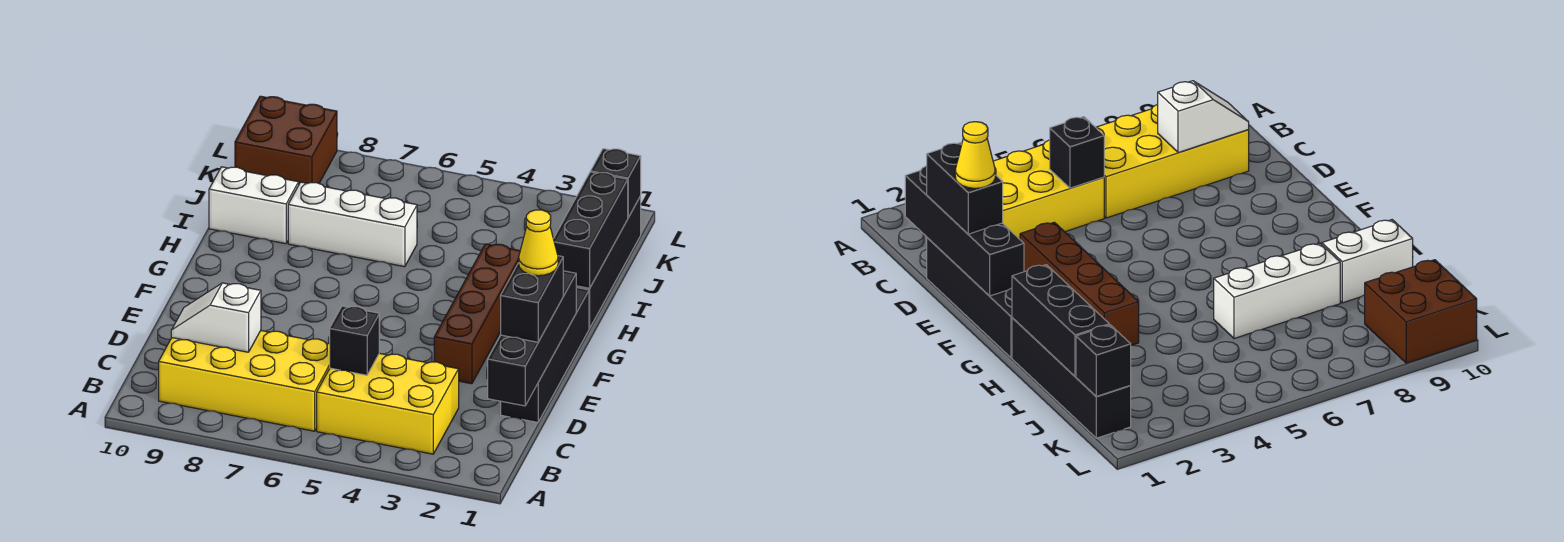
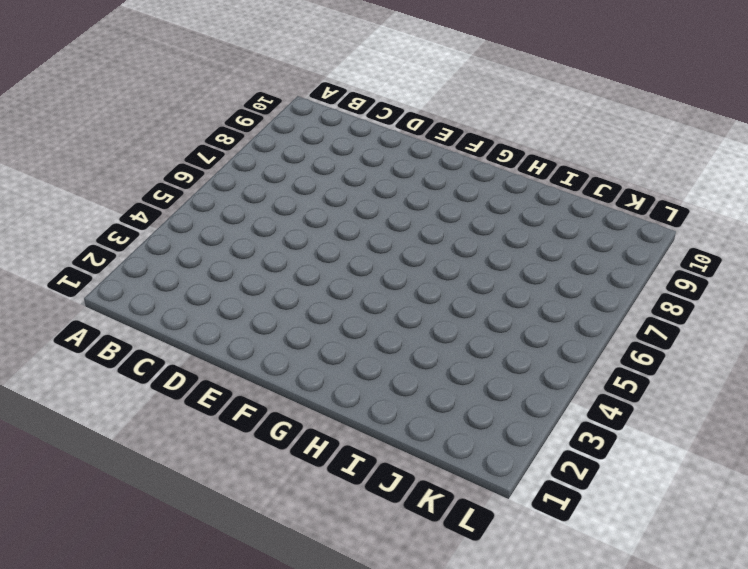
none -> yellow 2x3 brick [317,353,459,454]
none -> yellow 2x4 brick [159,331,330,431]
none -> black 1x4 brick [501,288,589,422]

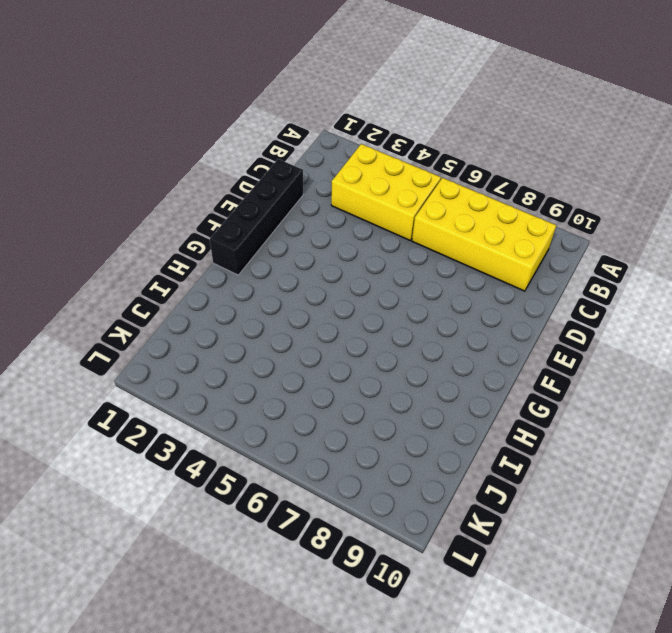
none -> brown 1x4 brick [434,244,520,384]
none -> black 1x4 brick [576,196,641,328]
none -> white 1x3 brick [288,182,417,267]

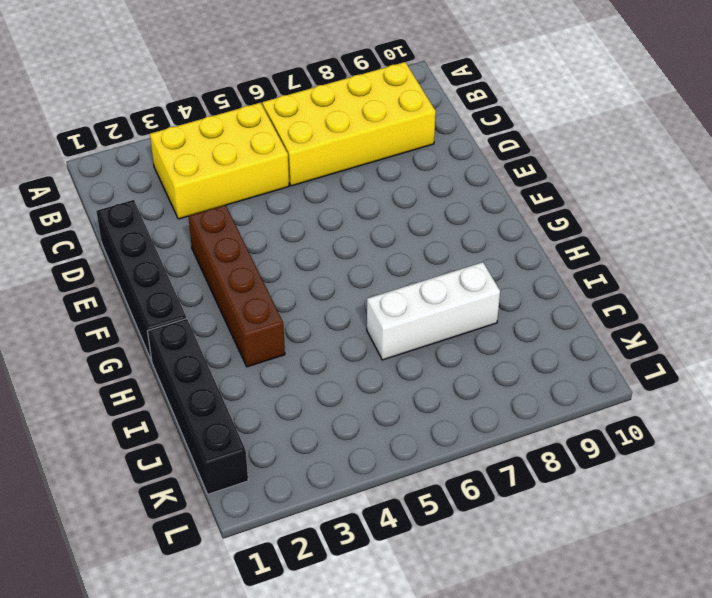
none -> white 1x2 brick [209,167,299,244]
none -> brown 2x2 brick [235,96,337,184]
none -> black 1x4 brick [488,271,576,406]

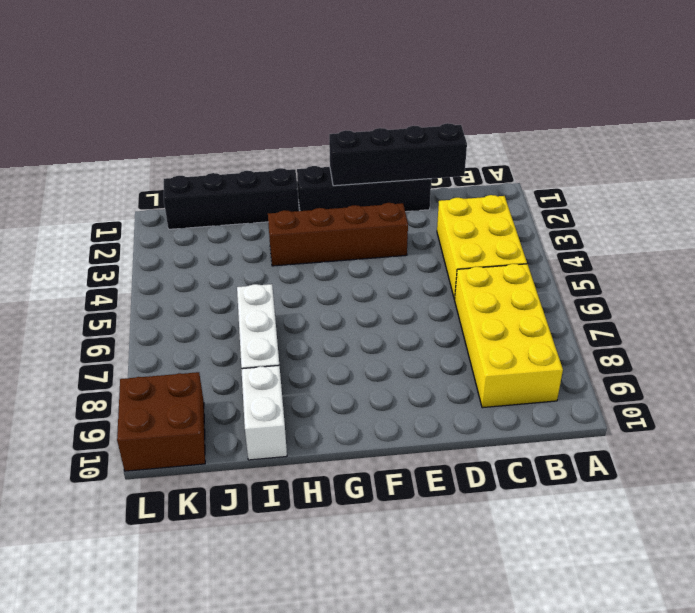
none -> black 1x1 brick [330,306,379,375]
none -> white 1x2 slope [171,283,261,352]
none -> black 1x3 brick [554,172,628,288]

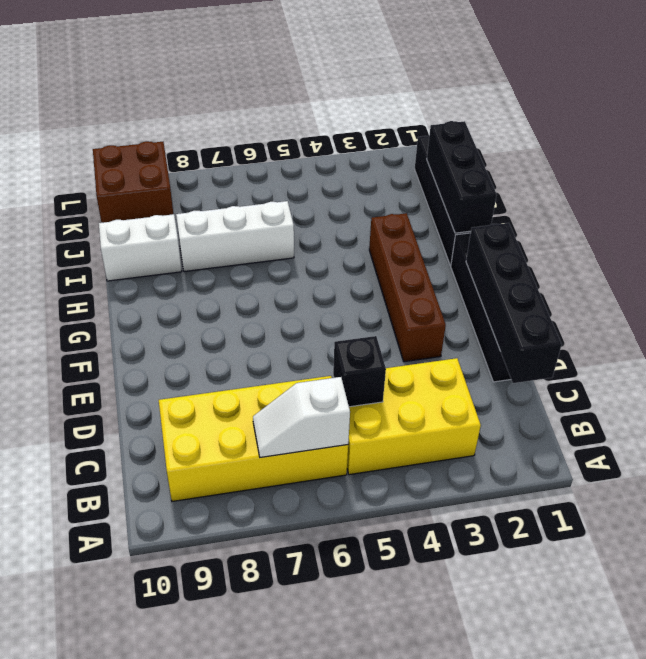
white 1x2 slope [253,377,350,457] -> white 1x2 slope moved to [171,283,261,352]
none -> black 1x1 brick [591,149,641,218]
none -> black 1x2 brick [501,256,563,342]
none -> yellow 1x1 cone [519,210,558,276]

